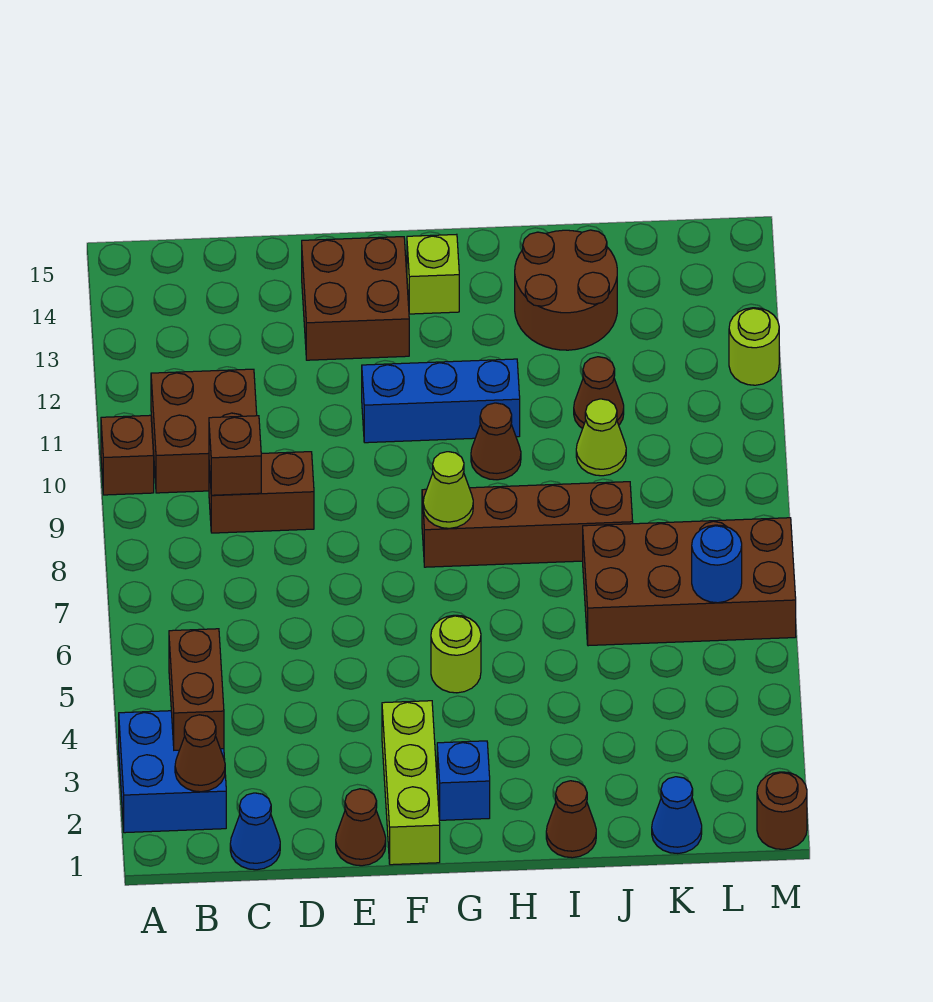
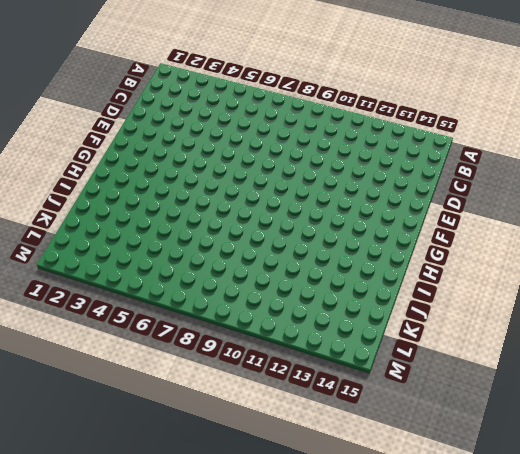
none -> blue 2x2 brick [119,711,226,833]
none -> brown 1x1 brick [101,415,154,495]
none -> brown 2x2 brick [151,369,257,493]

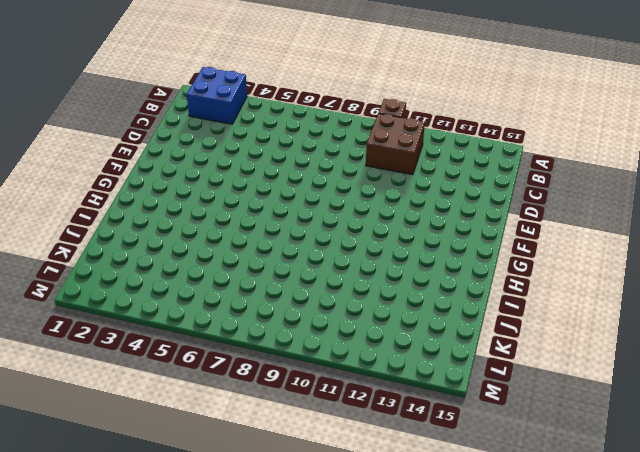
none -> blue 1x1 cone [230,793,280,870]
none -> brown 1x2 brick [209,452,314,533]
none -> brown 1x1 cone [336,789,386,866]

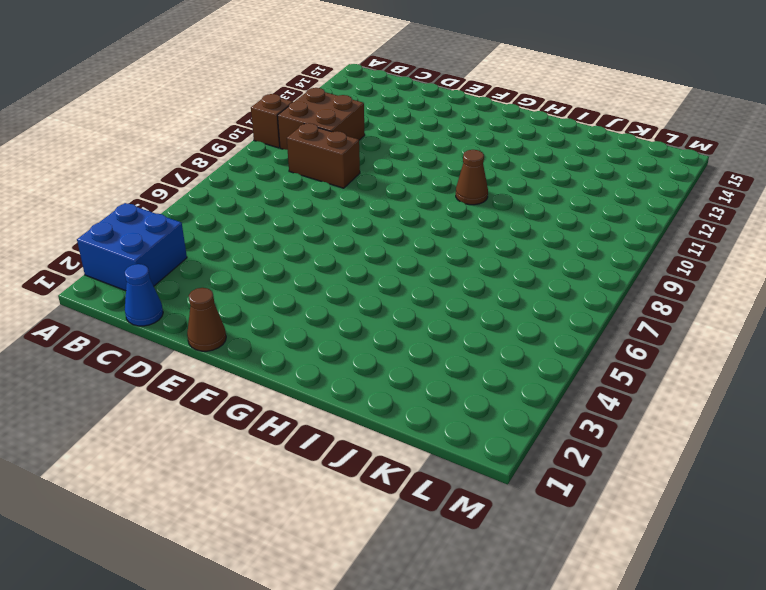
none -> brown 2x2 brick [302,237,409,360]
none -> lime 1x3 brick [382,701,440,865]
none -> blue 1x3 brick [362,359,520,443]

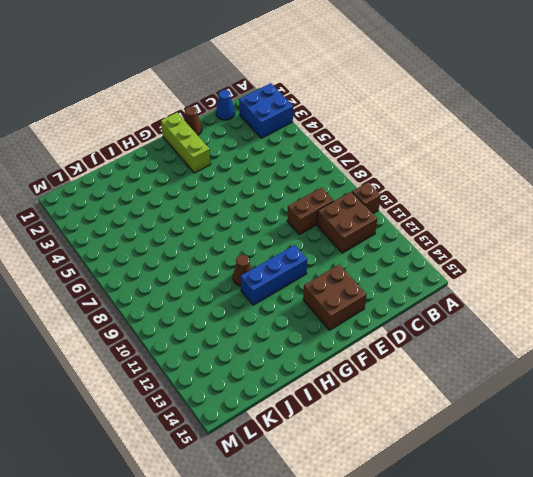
none -> blue 1x1 brick [437,741,490,820]
none -> lime 1x1 round brick [431,615,481,693]
none -> brown 1x4 brick [422,482,633,567]

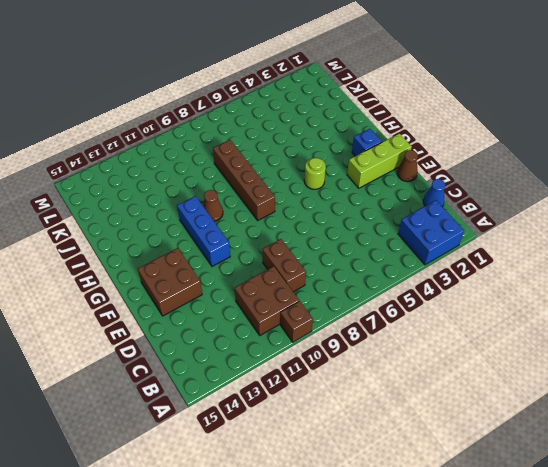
none -> lime 1x1 brick [407,234,459,314]
none -> brown 1x1 cone [546,781,596,858]
none -> brown 2x2 round brick [515,230,617,350]

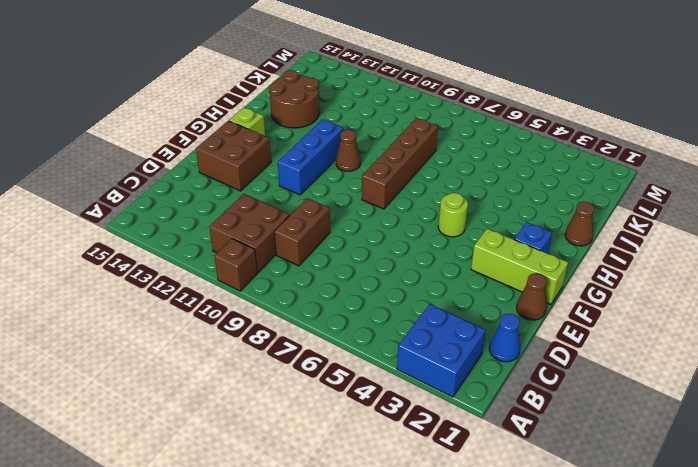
none -> brown 2x4 brick [583,518,796,646]
none -> lime 1x1 cone [576,399,626,476]
none -> brown 1x1 cone [574,357,624,429]

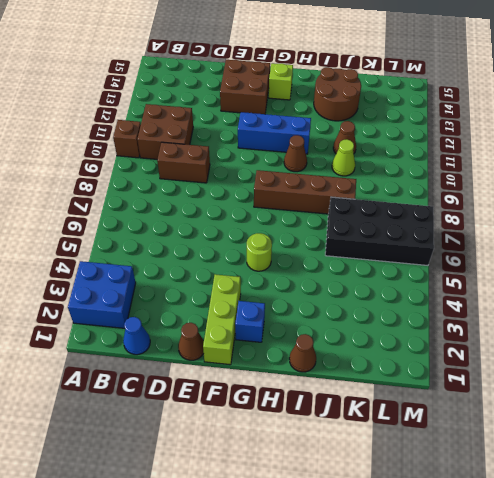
black 2x4 brick [325,197,434,265] -> brown 2x4 brick [583,518,796,646]
none -> blue 1x1 cone [652,777,702,854]
none -> brown 1x1 round brick [757,772,807,849]
none -> lime 1x1 round brick [729,308,779,385]

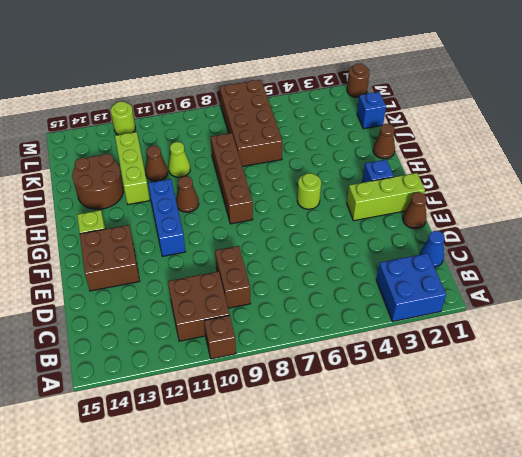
lime 1x3 brick [115,132,150,204] -> none
blue 1x1 brick [357,92,386,129] -> blue 1x1 cone [652,777,702,854]
none -> brown 1x1 cone [175,715,225,792]
none -> brown 1x2 brick [169,629,224,750]
none -> brown 1x1 brick [209,416,261,495]

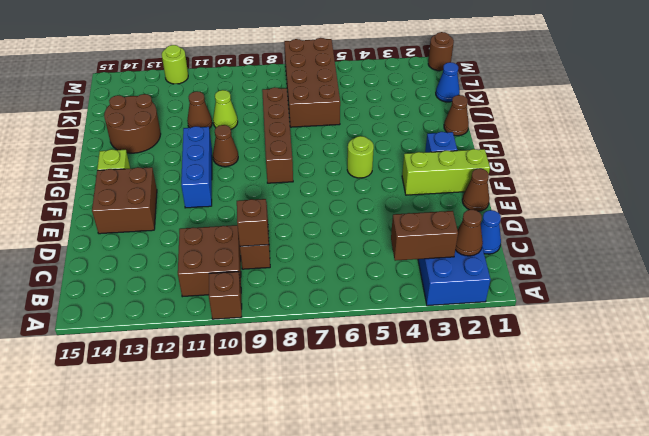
none -> lime 1x1 cone [423,452,473,528]
none -> blue 1x1 round brick [692,525,742,603]

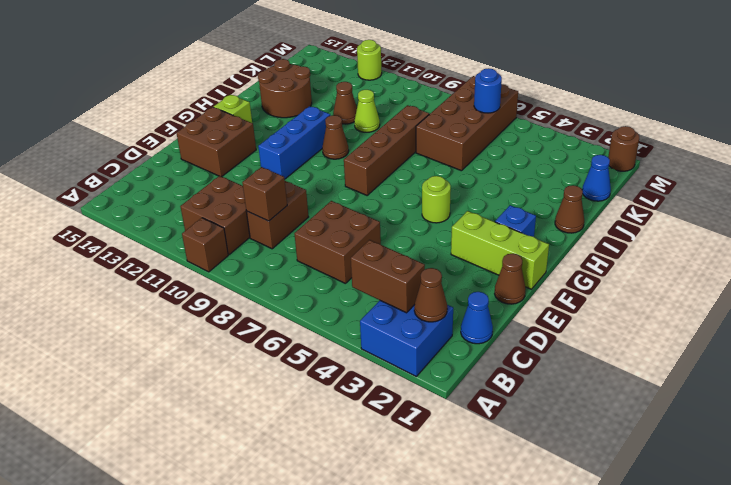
brown 2x2 brick [294,201,381,284] -> none
none -> lime 1x1 cone [423,452,473,528]

